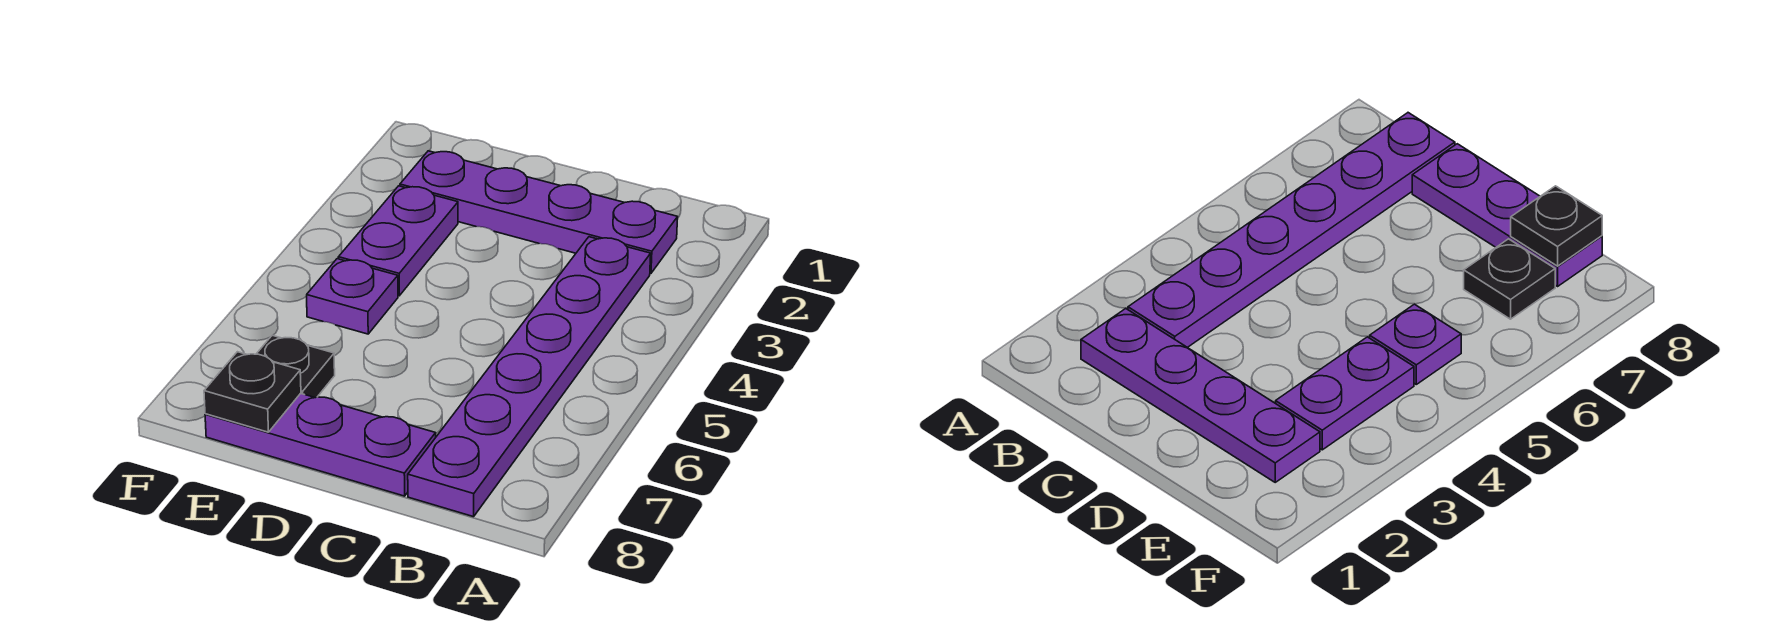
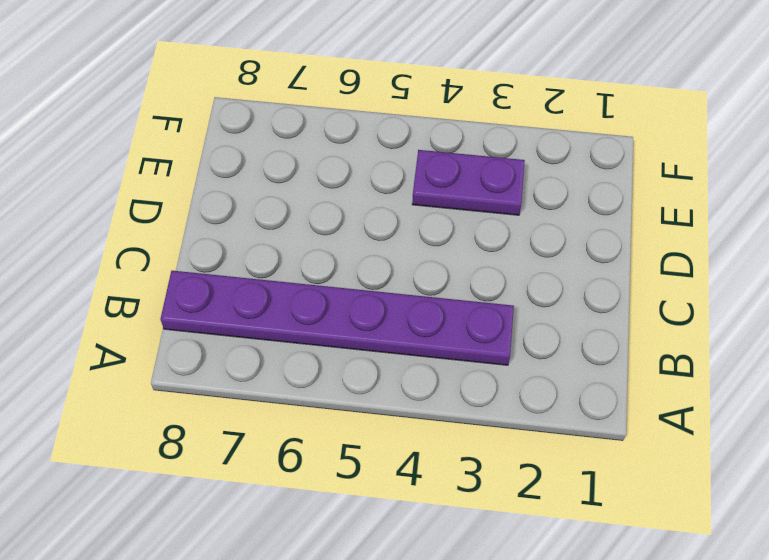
none -> purple 1x4 plate [400,151,678,273]
none -> purple 1x3 plate [205,393,436,496]

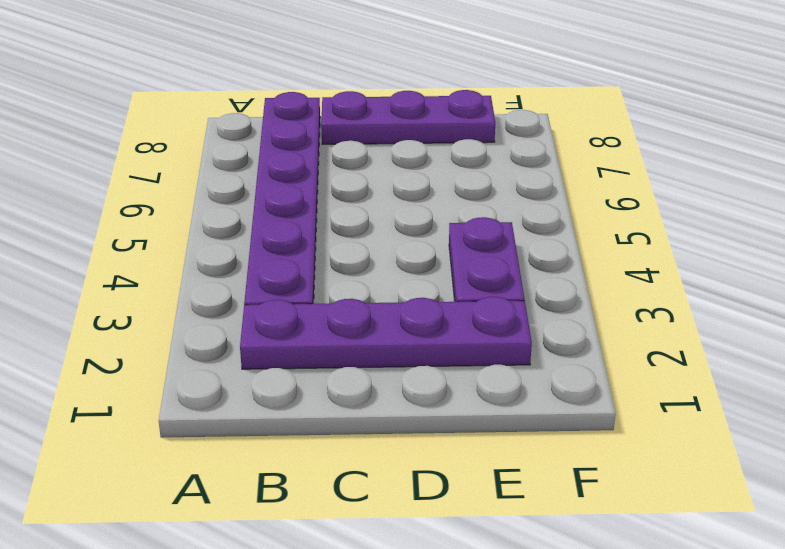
none -> purple 1x1 plate [307,259,398,334]
none -> black 1x1 plate [257,335,335,398]

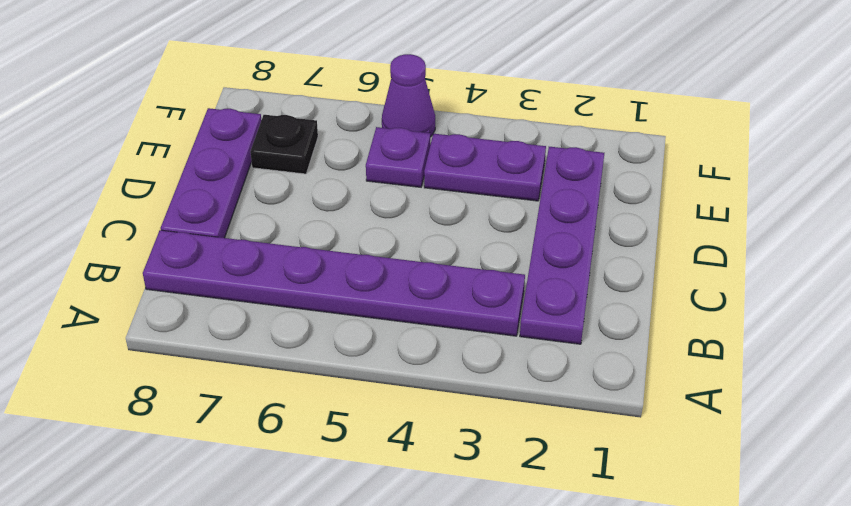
purple 1x1 cone [382,54,435,137] -> none
none -> black 1x1 plate [204,352,301,432]

